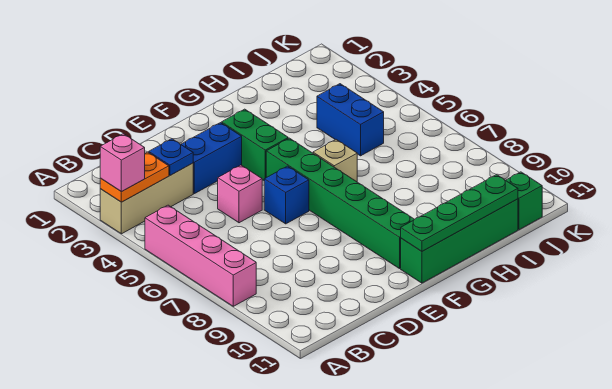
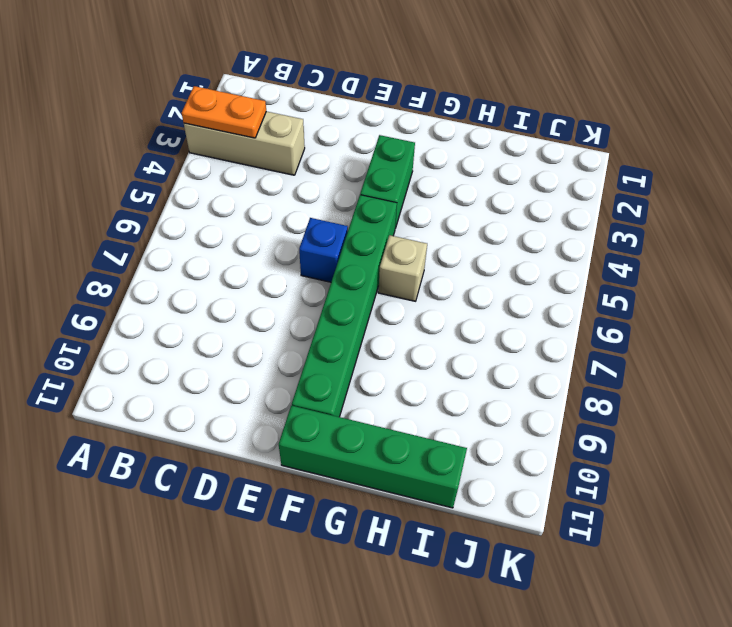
none -> pink 1x4 brick [145,205,256,306]
none -> blue 1x2 brick [181,123,242,194]
none -> pink 1x1 brick [218,165,262,223]

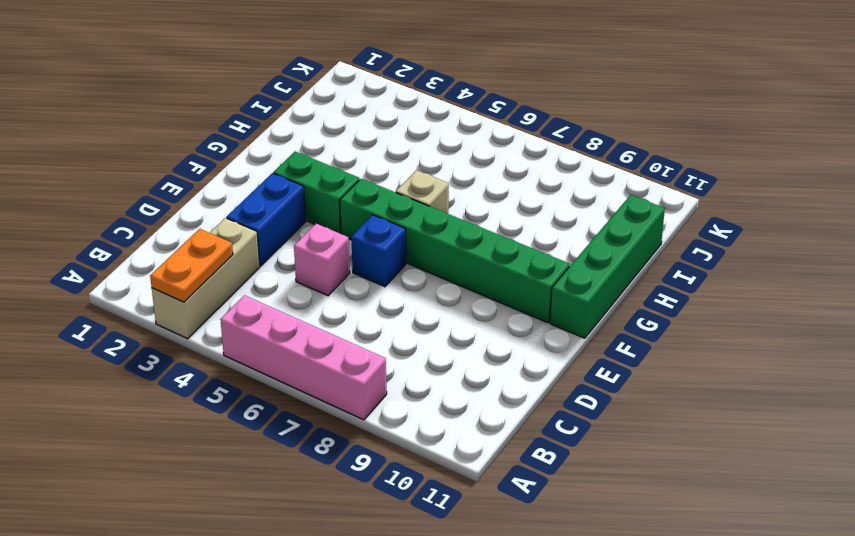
none -> blue 1x2 brick [317,84,384,156]
none -> green 1x1 brick [506,172,542,230]
none -> blue 1x1 plate [149,139,193,175]

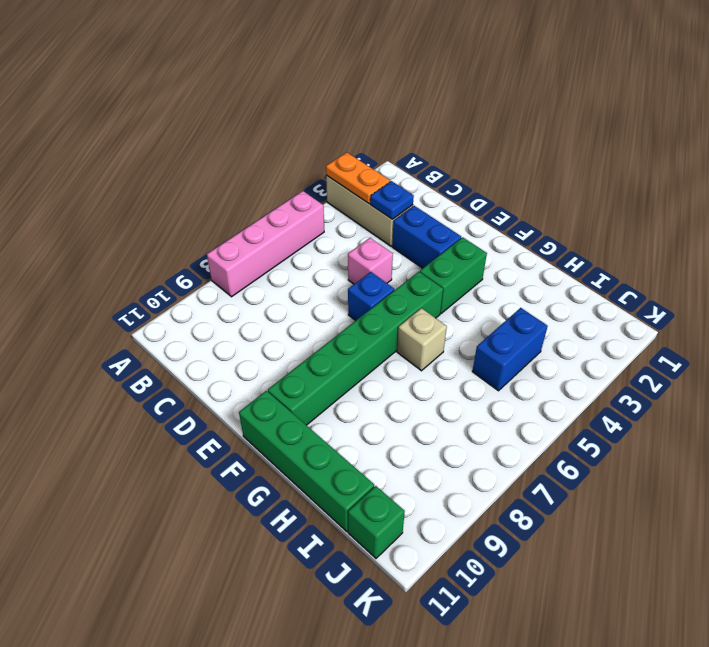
none -> green 1x4 plate [401,175,518,251]
none -> pink 1x1 brick [100,134,145,192]

